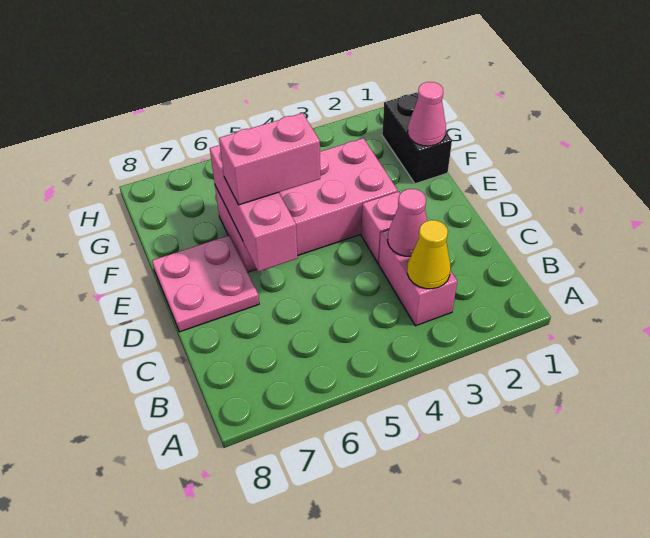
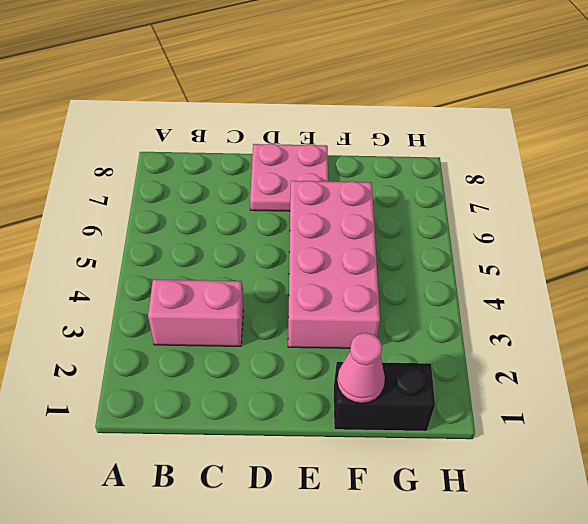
none -> pink 1x1 brick [361,192,400,263]
none -> yellow 1x1 cone [407,220,451,289]

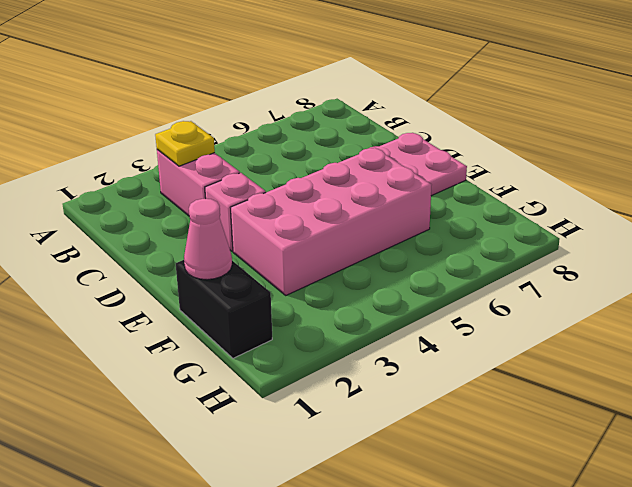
yellow 1x1 plate [155,121,215,166] -> yellow 1x1 cone [407,220,451,289]
none -> pink 1x1 cone [388,189,427,256]
none -> pink 1x3 brick [210,145,298,272]

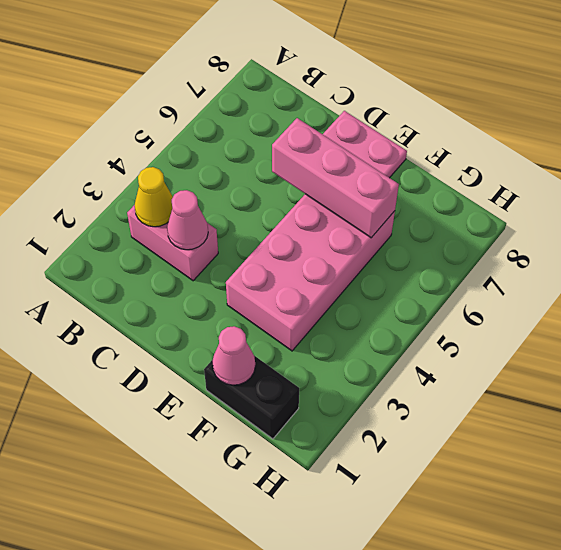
none -> pink 1x1 brick [361,192,400,263]
none -> pink 1x2 brick [219,113,320,205]

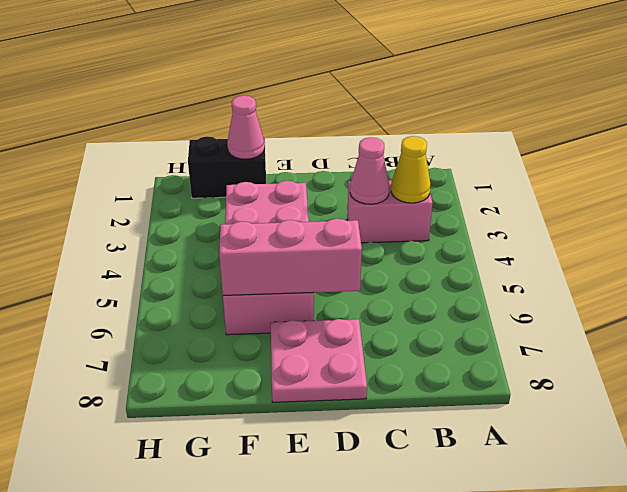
none -> pink 1x1 brick [361,192,400,263]
none -> pink 1x2 brick [219,113,320,205]

